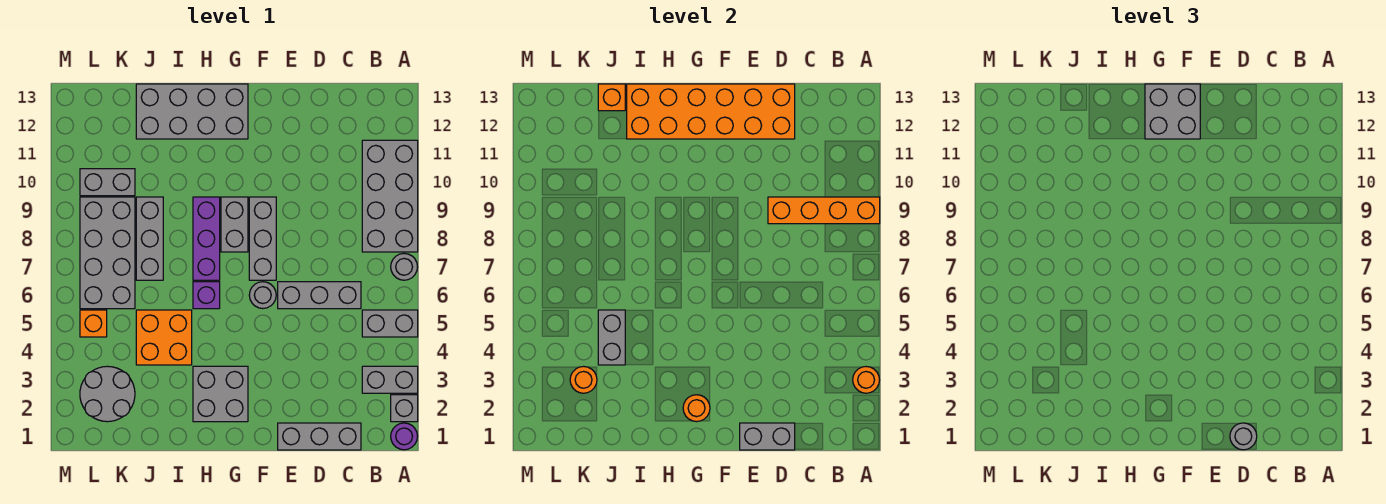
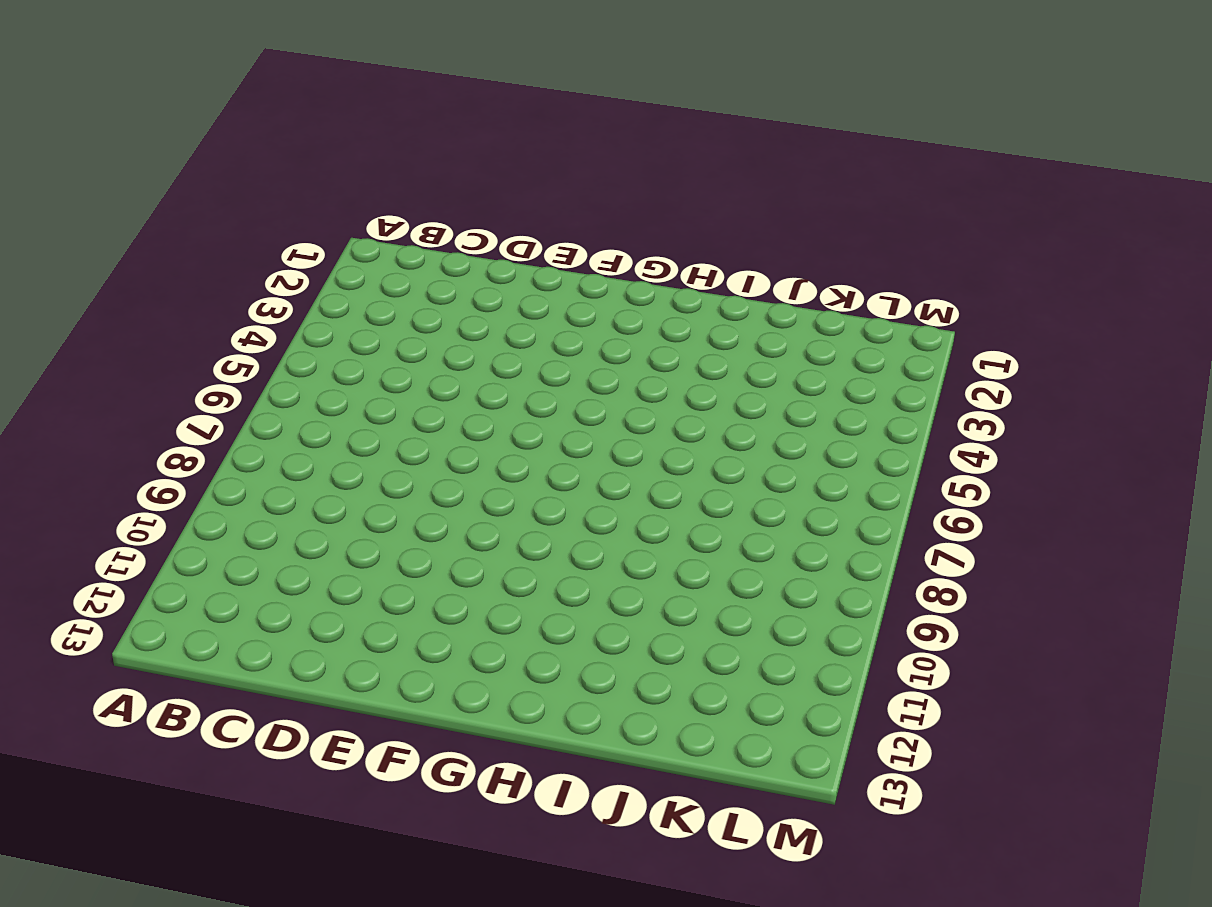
none -> purple 1x1 round brick [391,423,418,450]
none -> grey 1x1 brick [391,395,418,422]
none -> grey 1x2 brick [362,366,418,393]
none -> grey 1x2 brick [362,310,418,337]

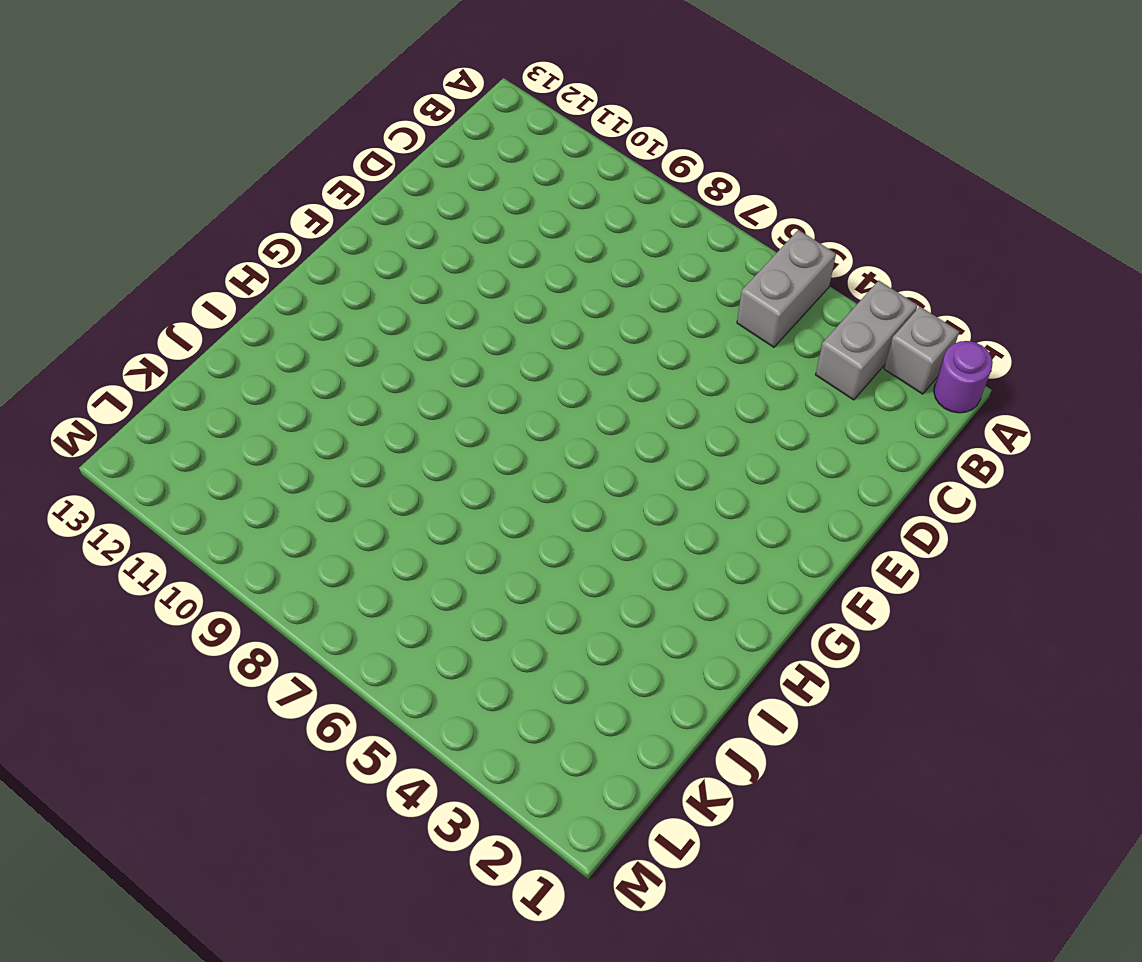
none -> grey 1x1 round brick [391,254,417,280]
none -> grey 2x4 brick [362,140,418,252]
none -> grey 1x3 brick [278,423,361,450]
none -> grey 1x3 brick [278,282,361,309]

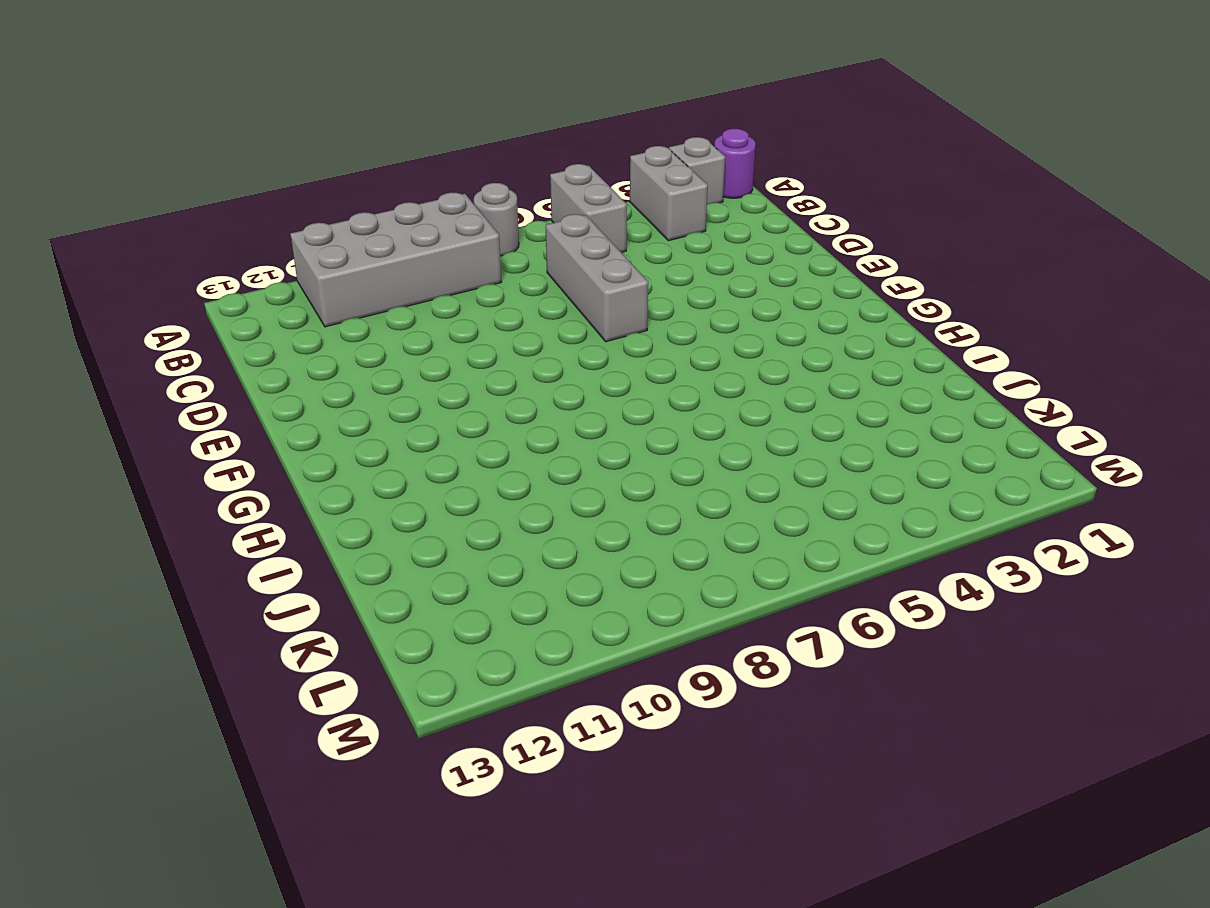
none -> grey 1x3 brick [278,423,361,450]
none -> grey 1x1 round brick [249,282,276,309]
none -> grey 1x3 brick [249,197,276,280]
none -> grey 2x2 brick [193,366,248,422]

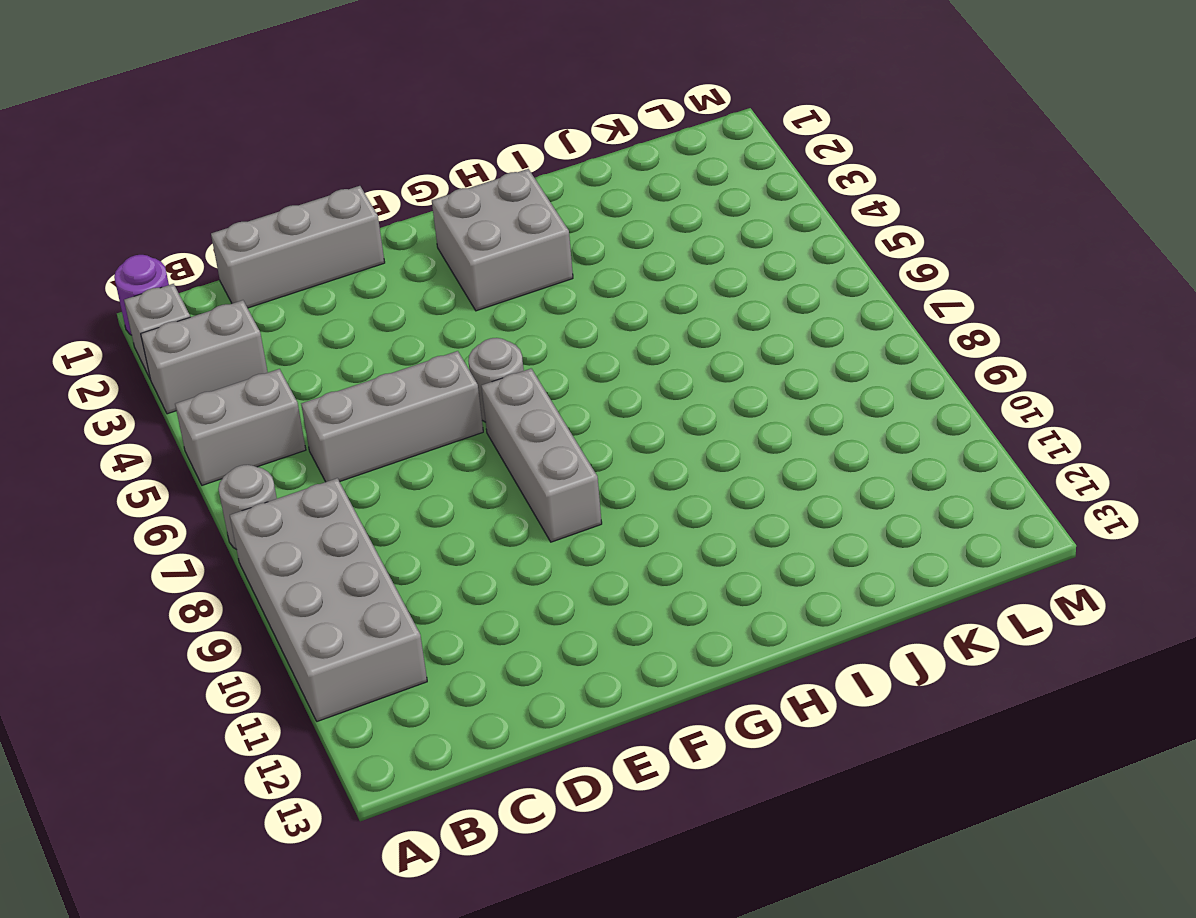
none -> grey 1x2 brick [221,197,248,252]
none -> grey 2x4 brick [136,84,248,139]
none -> purple 1x1 brick [193,282,220,309]
none -> purple 1x3 brick [193,197,220,280]

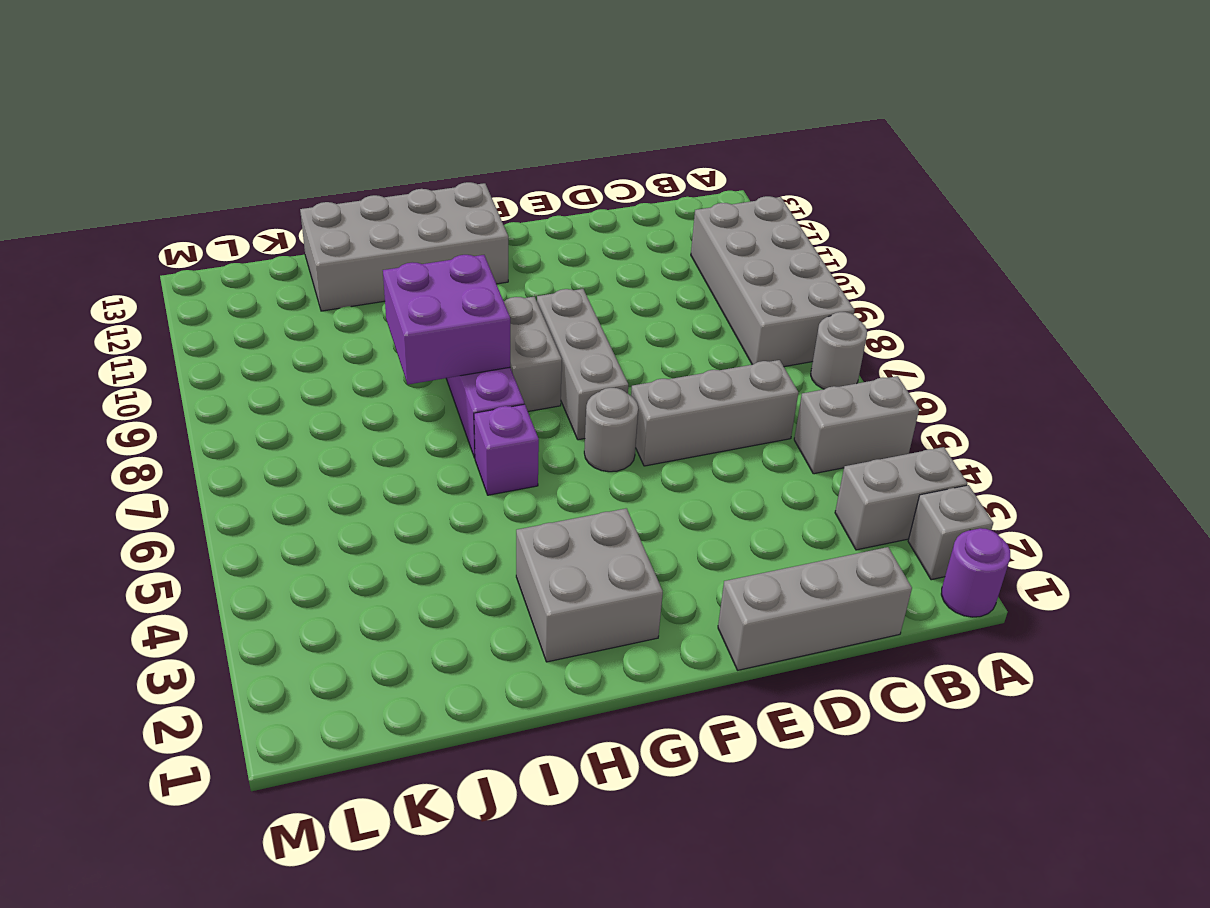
purple 2x2 brick [383,255,510,384] -> none
none -> orange 2x2 brick [136,310,192,365]
none -> grey 1x3 brick [136,197,163,280]
none -> grey 2x2 round brick [80,366,135,422]
none -> grey 2x4 brick [80,197,135,309]

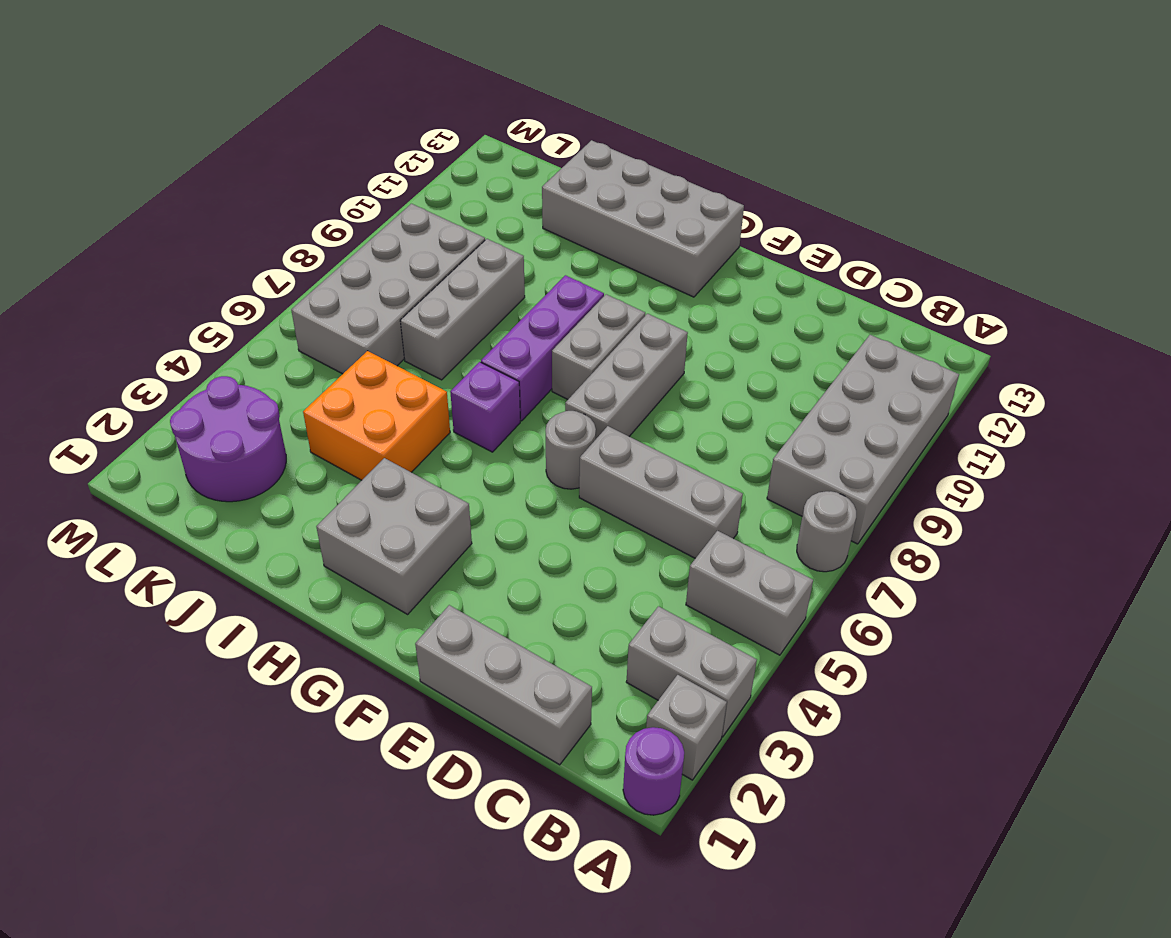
purple 2x2 round brick [170,376,286,502] -> grey 2x2 round brick [80,366,135,422]
none -> grey 1x2 brick [80,169,135,196]
none -> orange 1x1 brick [80,310,107,337]
none -> orange 1x1 round brick [853,367,879,393]
none -> orange 1x4 brick [768,197,880,224]

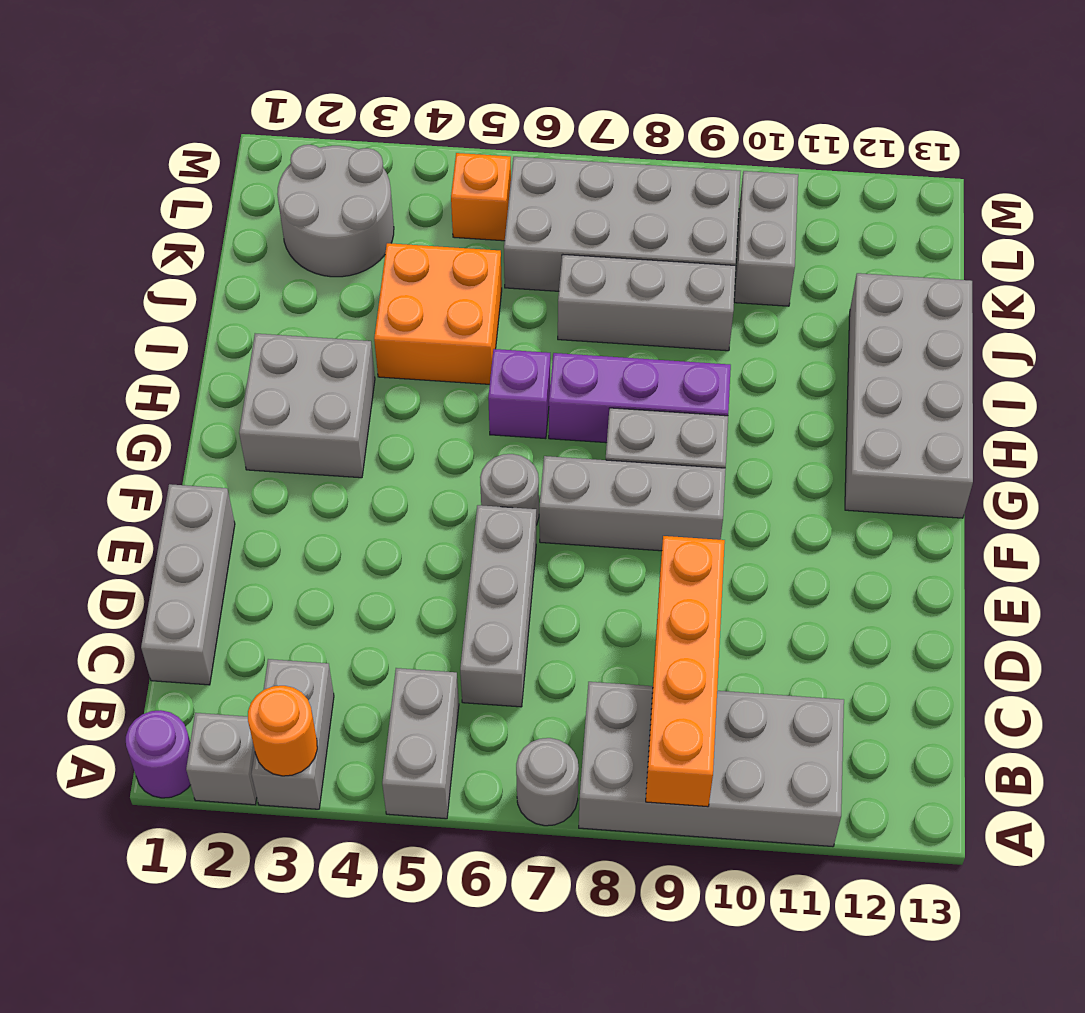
none -> grey 1x2 brick [740,423,795,450]
none -> orange 2x6 brick [627,84,795,139]
none -> orange 1x1 round brick [683,395,710,422]
none -> grey 1x2 brick [598,310,625,365]

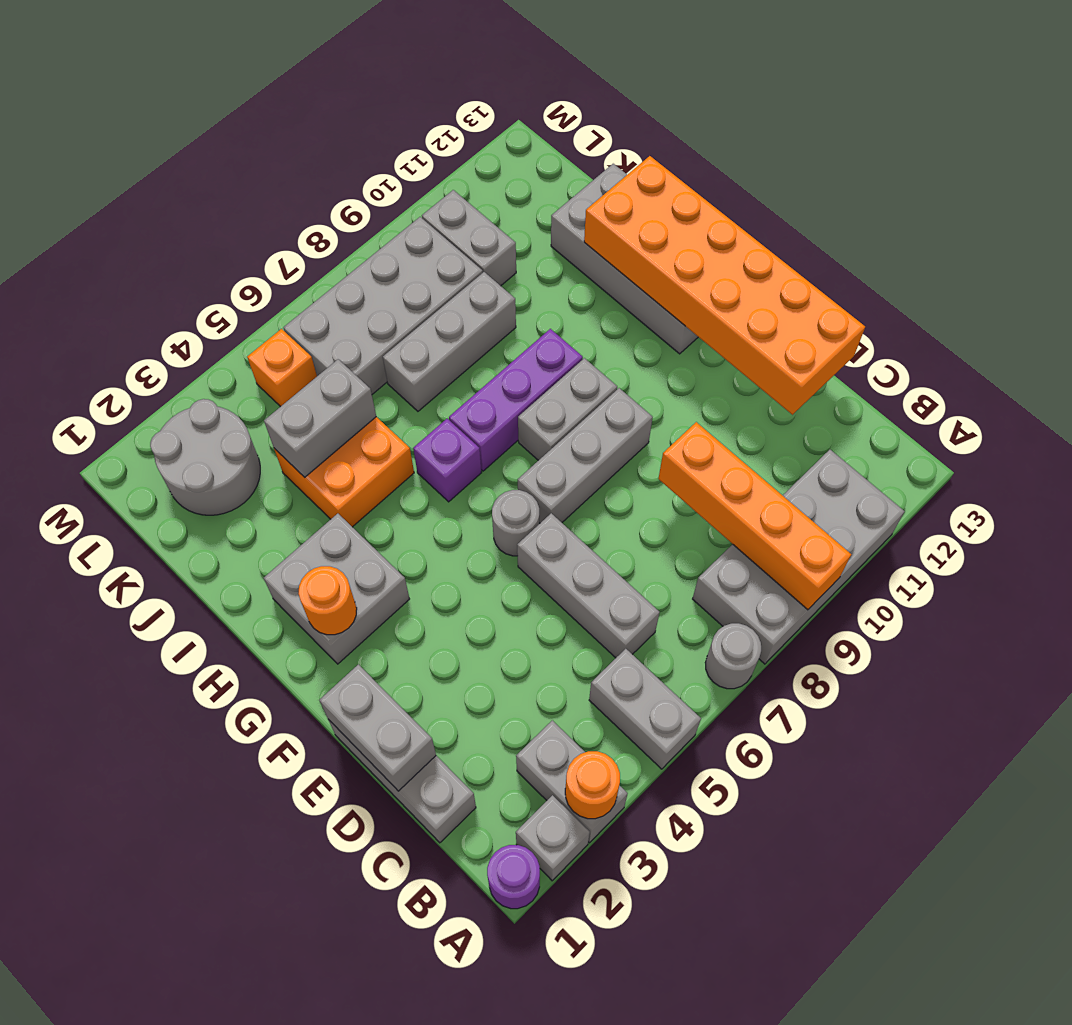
none -> orange 1x1 brick [598,84,625,111]
none -> orange 1x1 round brick [570,366,597,393]
none -> grey 1x1 round brick [1230,423,1257,450]
none -> grey 2x2 brick [1145,84,1200,139]

